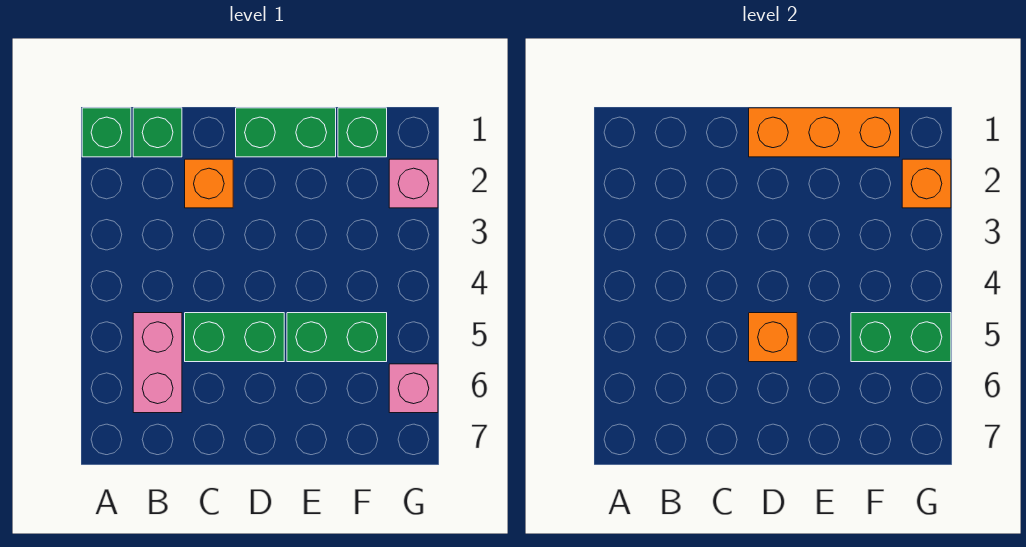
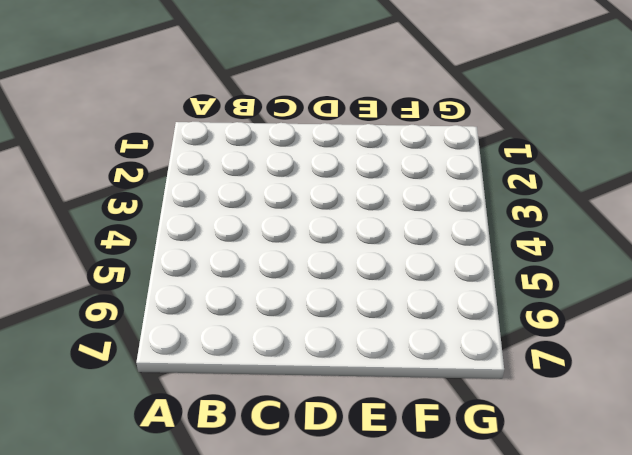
none -> green 1x1 brick [82,108,131,157]
none -> green 1x1 brick [133,108,182,157]
none -> pink 1x2 brick [133,313,182,413]

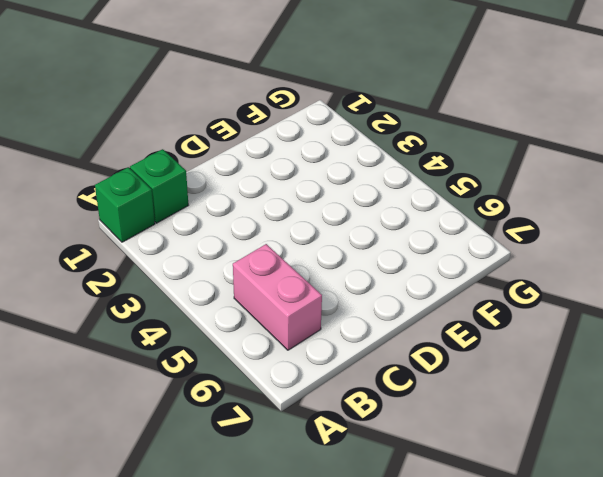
none -> orange 1x1 brick [185,159,233,208]
none -> green 1x2 brick [185,313,284,362]
none -> green 1x2 brick [236,108,336,157]

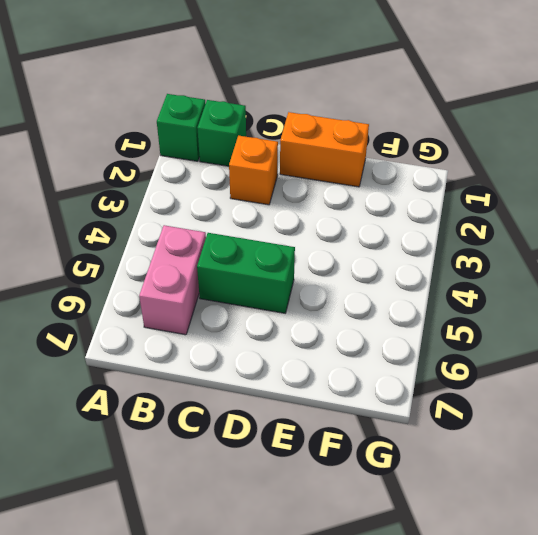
orange 1x2 brick [280,112,369,187] -> green 1x2 brick [236,108,336,157]
none -> green 1x2 brick [287,313,387,362]
none -> green 1x1 brick [338,108,387,157]
none -> pink 1x1 brick [389,159,438,208]

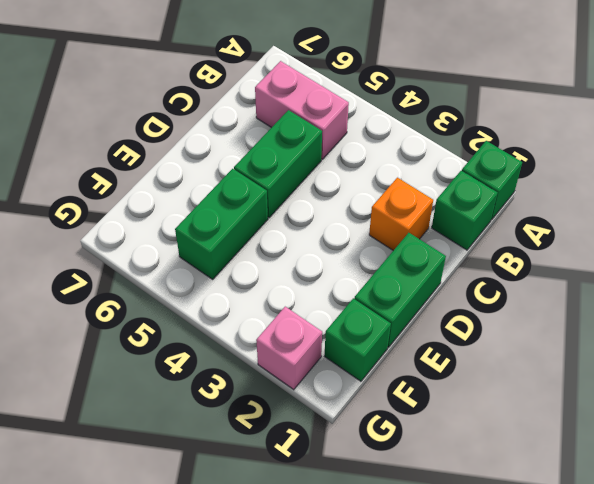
none -> pink 1x1 brick [389,364,438,413]
none -> orange 1x3 brick [749,108,900,157]
none -> orange 1x1 brick [749,313,797,362]

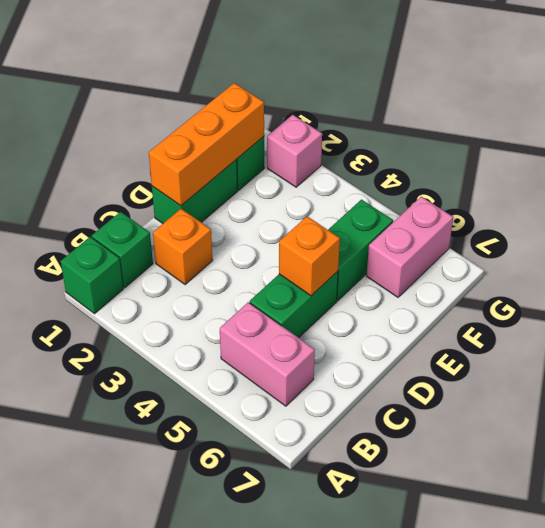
pink 1x2 brick [367,197,453,297] -> pink 1x1 brick [389,364,438,413]
none -> green 1x2 brick [851,313,951,362]
none -> orange 1x1 brick [902,159,951,208]

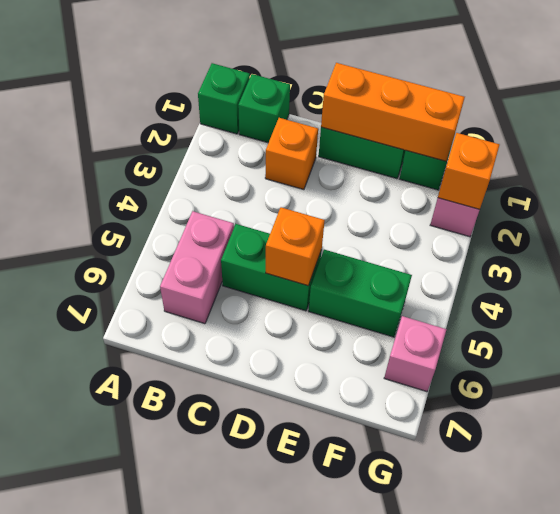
none -> green 1x2 brick [851,313,951,362]

